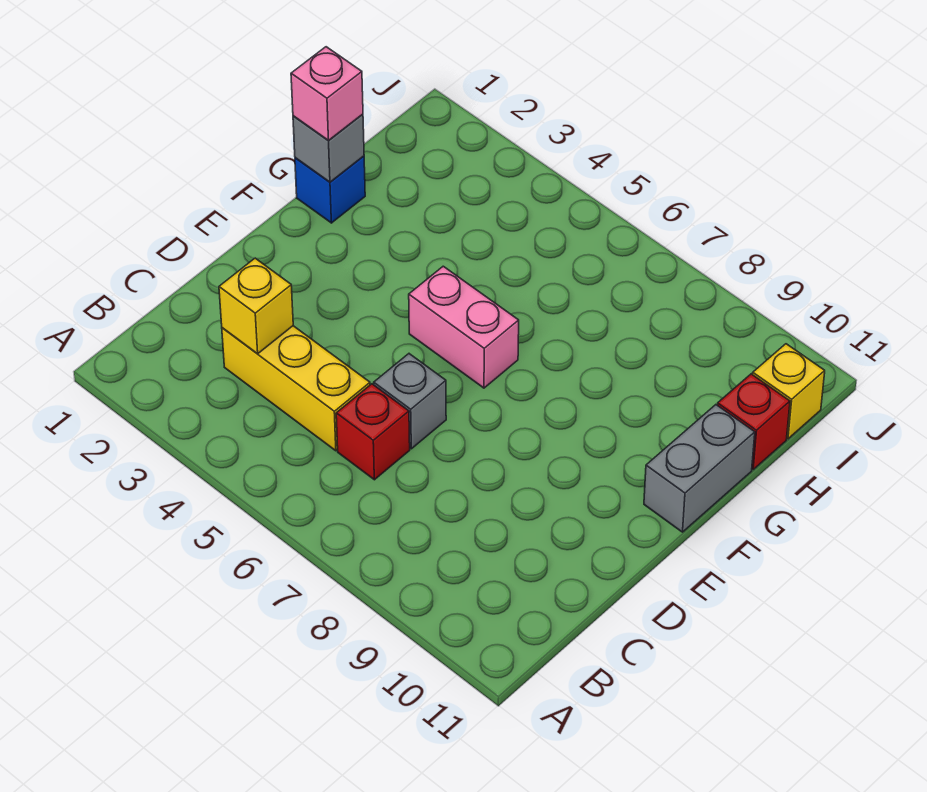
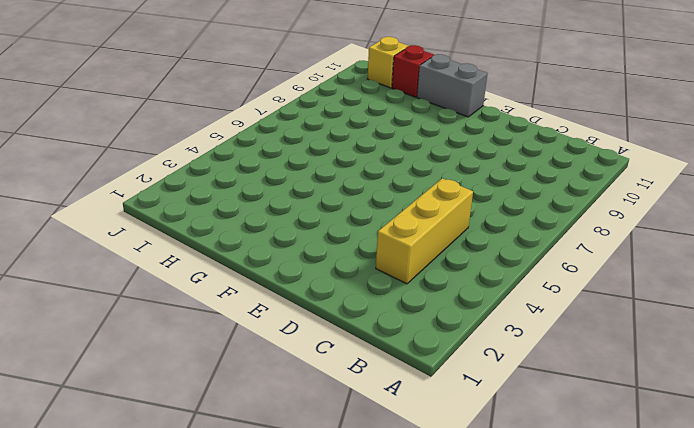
none -> red 1x1 brick [336,384,410,480]
none -> grey 1x1 brick [374,354,446,449]

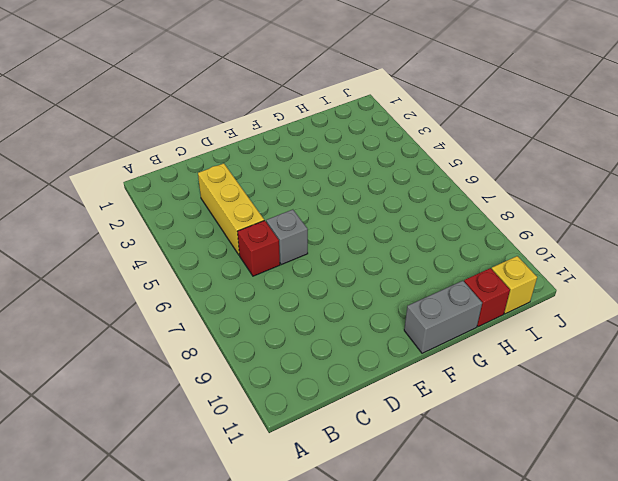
none -> pink 1x2 brick [409,266,519,388]
none -> blue 1x1 brick [295,156,365,223]

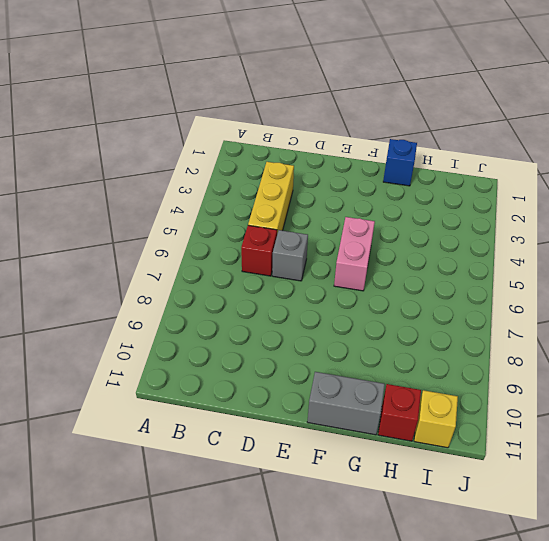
none -> yellow 1x1 brick [219,258,293,354]
none -> grey 1x1 brick [293,114,364,182]

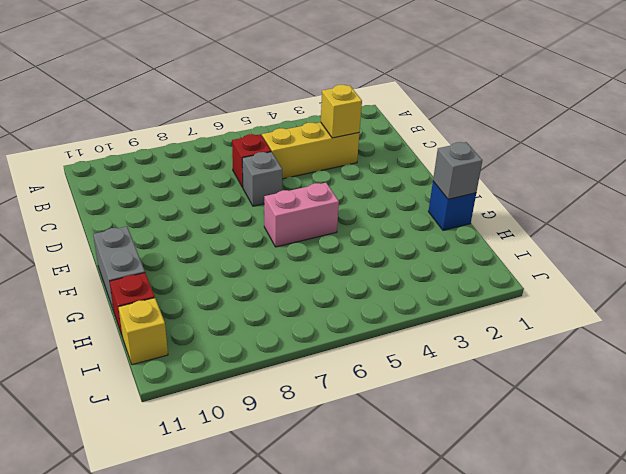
none -> pink 1x1 brick [291,47,363,140]

